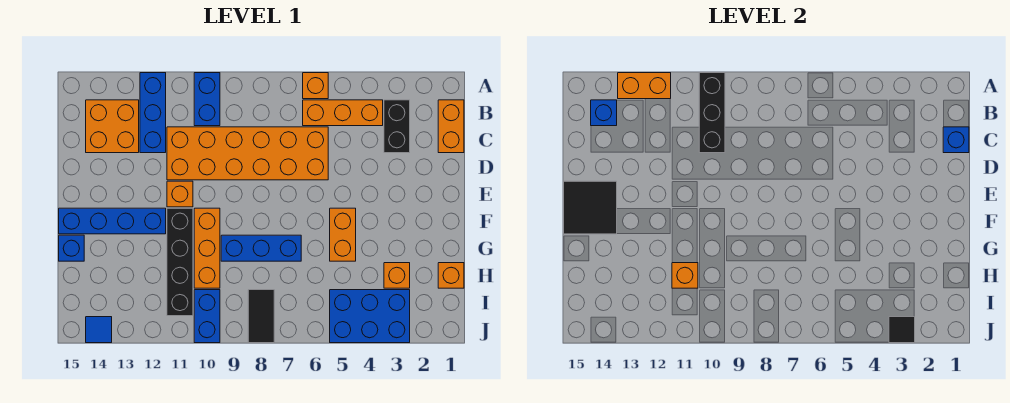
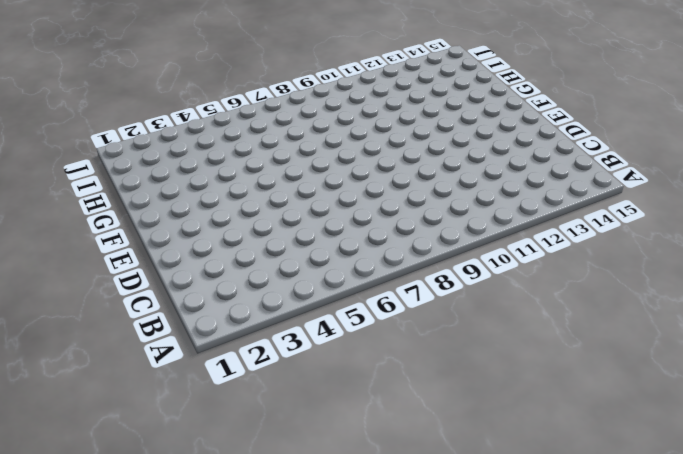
none -> orange 1x1 brick [303,73,328,99]
none -> blue 1x2 brick [194,73,220,126]
none -> blue 1x3 brick [140,73,166,153]

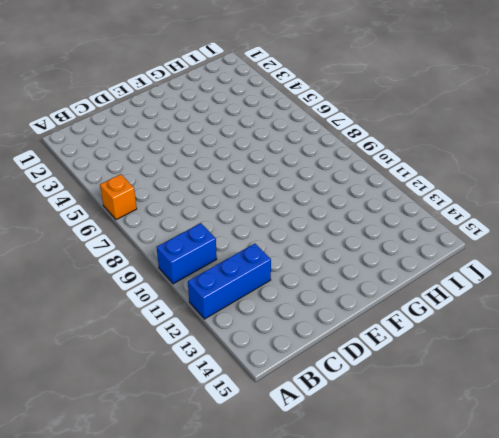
none -> orange 1x2 brick [438,100,464,153]
none -> black 1x2 brick [384,100,410,153]
none -> orange 1x3 brick [303,100,383,126]

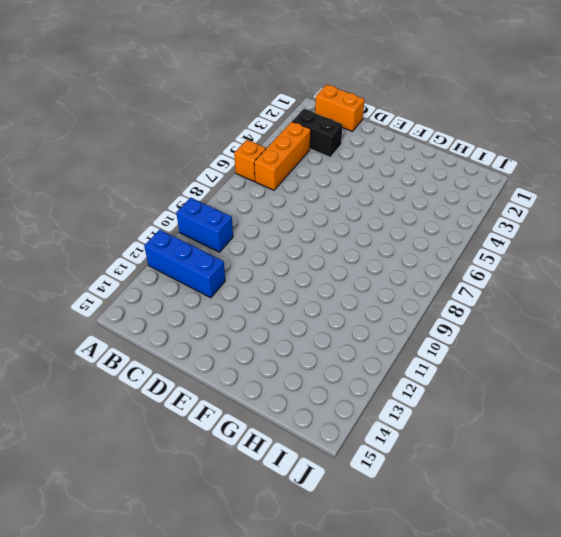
none -> orange 2x2 brick [86,100,139,153]
none -> orange 2x6 brick [167,127,328,180]
none -> orange 1x1 brick [167,181,193,207]

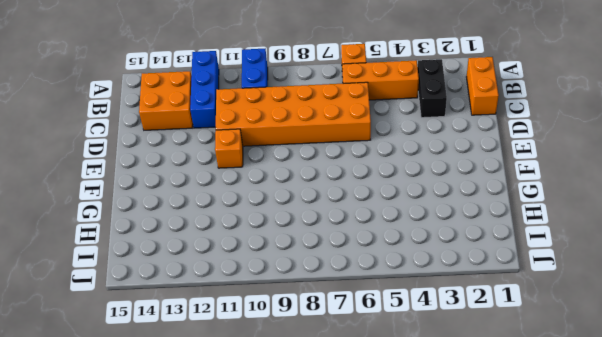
none -> orange 1x2 brick [330,208,356,261]
none -> orange 1x3 brick [194,208,220,288]
none -> black 1x4 brick [167,208,193,316]

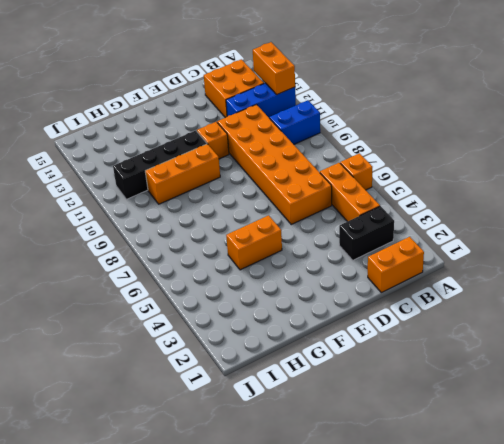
none -> blue 1x4 brick [59,208,166,234]
none -> blue 1x3 brick [221,235,301,261]
none -> blue 1x1 brick [59,235,84,261]

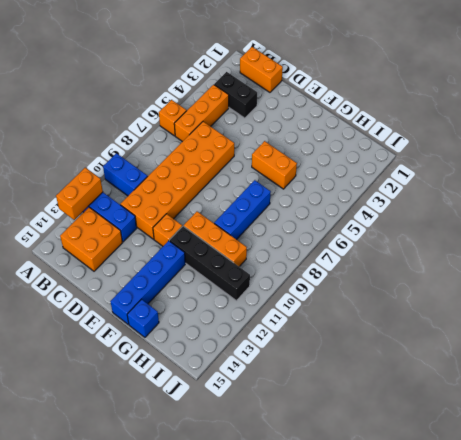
none -> orange 1x1 brick [438,263,464,288]
none -> orange 1x1 brick [384,263,410,288]
none -> blue 2x3 brick [330,290,410,343]

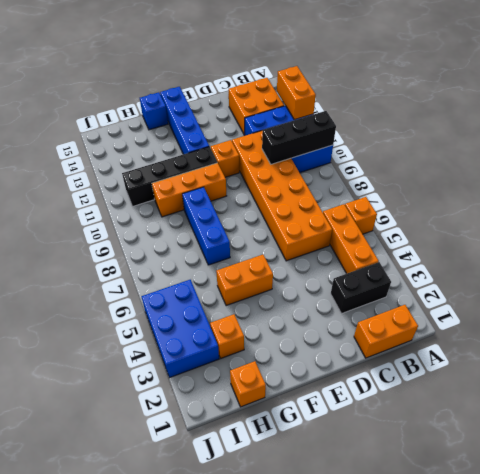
none -> black 1x2 tile [248,290,274,343]
none -> blue 1x2 brick [194,290,220,343]
none -> blue 1x1 tile [86,317,112,343]

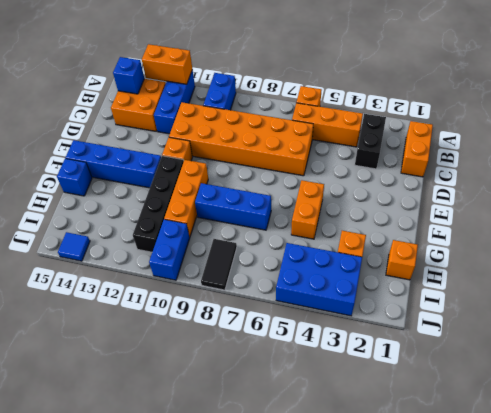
none -> black 1x3 brick [699,73,725,153]
none -> blue 1x1 brick [943,127,969,153]
none -> black 2x2 tile [564,181,617,234]

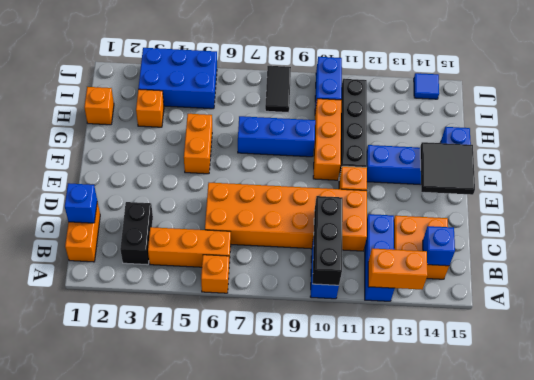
none -> orange 1x1 brick [672,263,698,288]
none -> black 1x1 tile [889,317,915,343]

